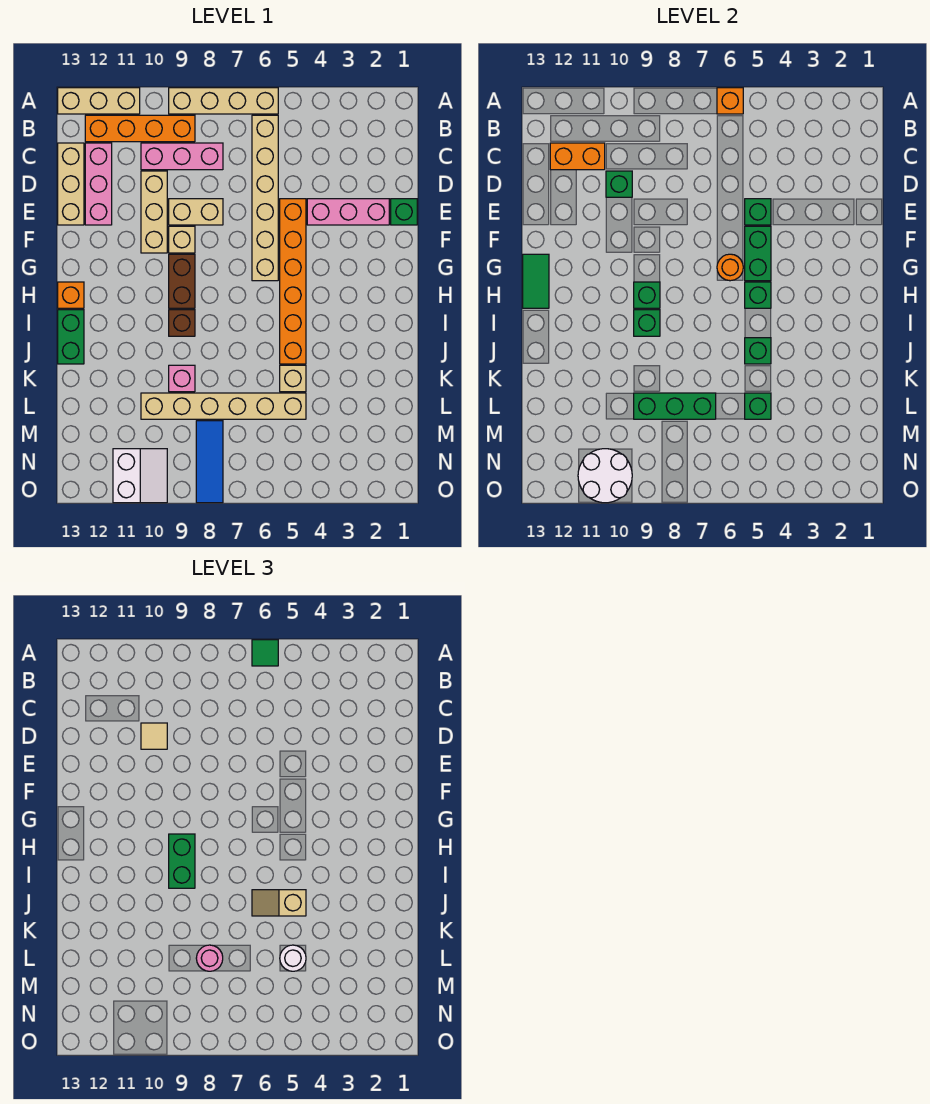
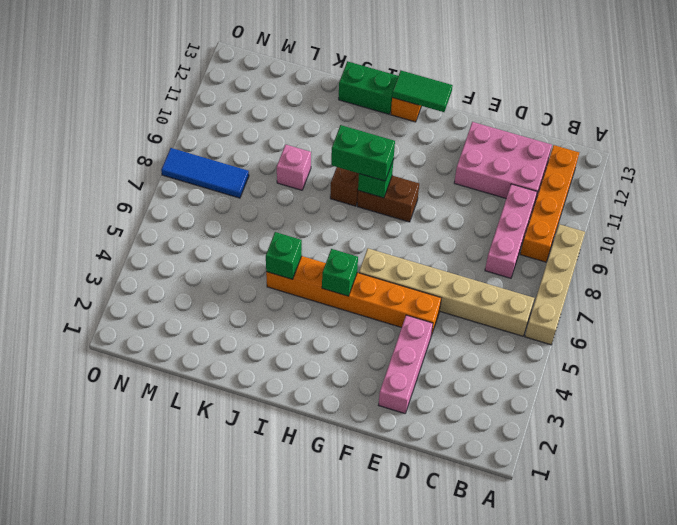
pink 2x3 brick [454,122,552,202] -> pink 1x3 brick [85,143,112,225]
none -> tan 1x3 brick [58,88,140,114]
none -> tan 1x3 brick [58,143,84,225]
none -> tan 1x3 brick [141,171,167,253]
none -> green 1x1 brick [391,199,417,225]

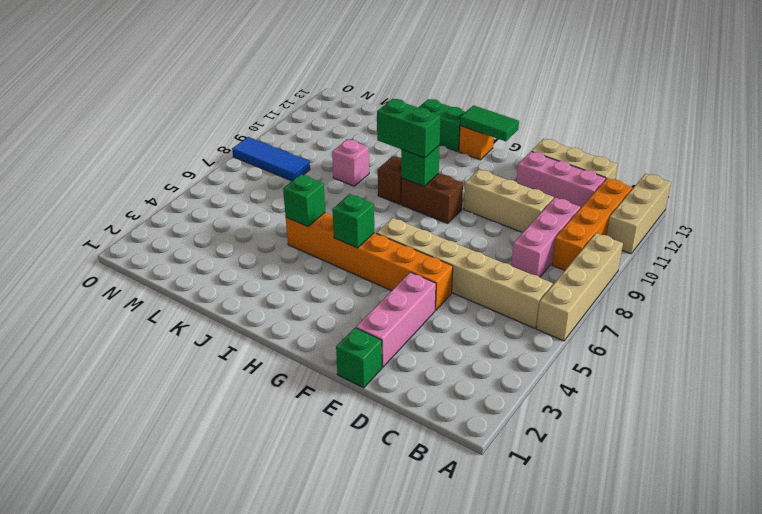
none -> tan 1x2 brick [169,199,223,225]
none -> tan 1x1 brick [169,226,195,253]
none -> tan 1x1 brick [280,365,306,392]
none -> tan 1x6 brick [141,393,306,419]

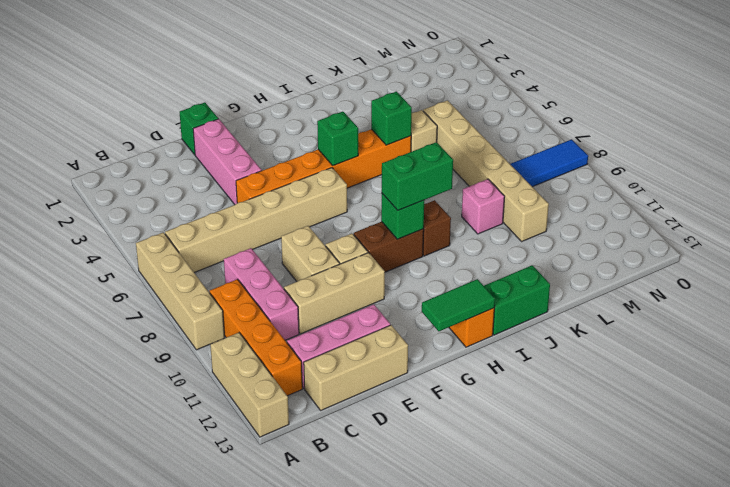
none -> white 2x2 slope [113,449,167,503]
none -> orange 1x1 brick [717,88,743,114]
none -> orange 1x2 brick [550,143,605,170]
none -> green 1x1 brick [606,171,632,197]

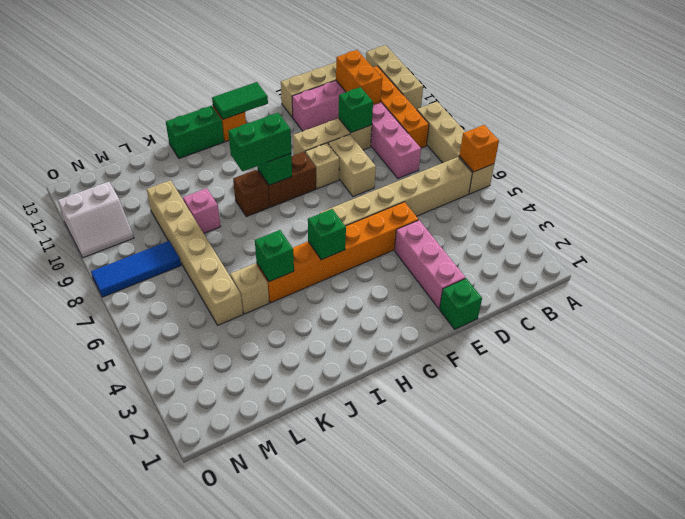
none -> green 1x1 brick [745,199,771,225]
none -> green 1x2 brick [745,226,771,281]
none -> orange 1x1 round brick [717,254,743,281]
none -> green 1x1 brick [634,310,660,336]

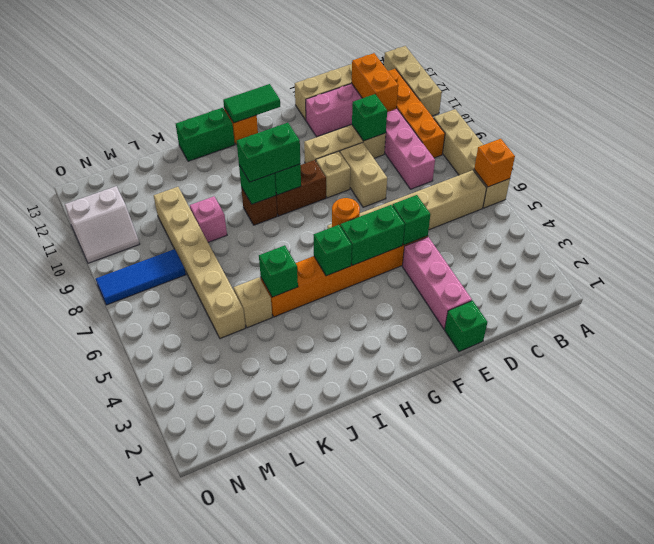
none -> green 1x1 brick [745,393,771,419]
none -> green 1x3 brick [634,393,716,419]
none -> white 2x2 round brick [578,449,632,503]
none -> green 1x1 tile [252,640,278,666]

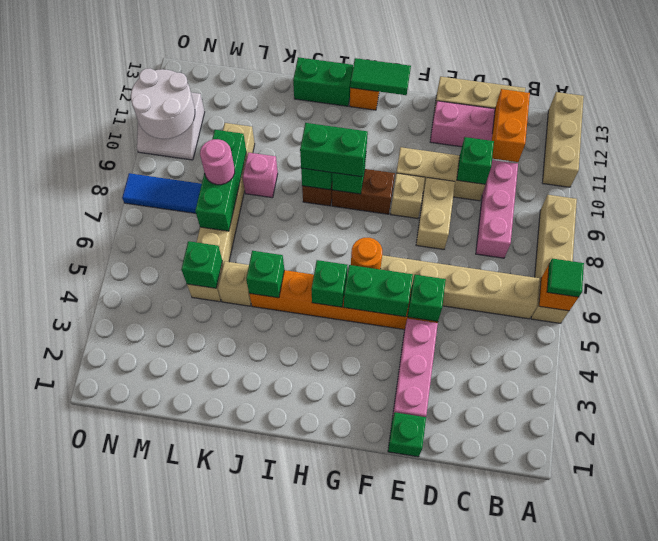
none -> orange 1x4 brick [85,115,195,142]
none -> tan 1x1 tile [141,723,167,749]
none -> tan 1x2 slope [252,890,306,916]
none -> white 1x1 round brick [280,945,306,971]

